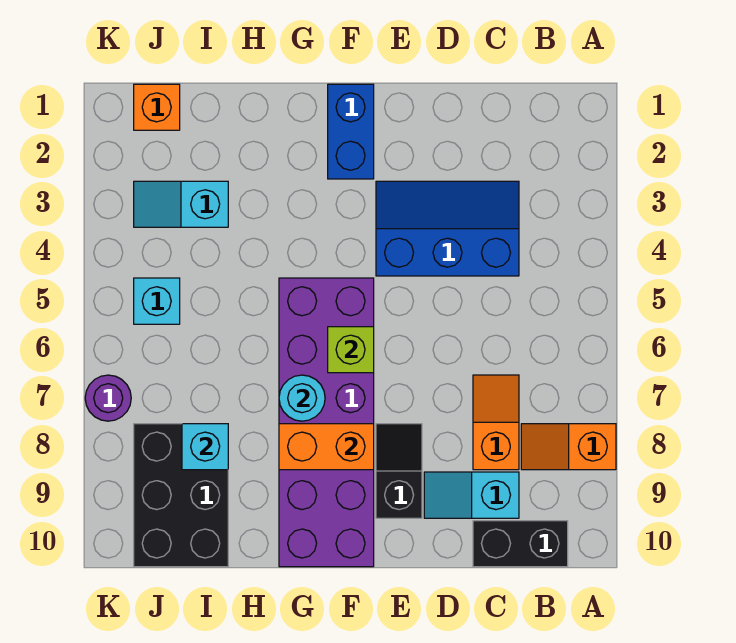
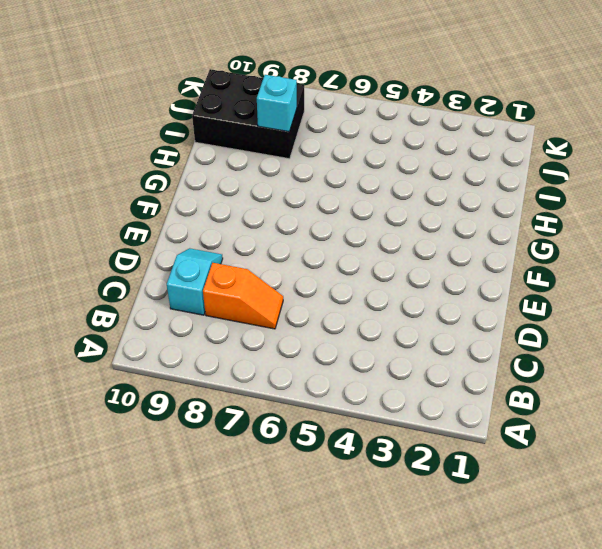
none -> orange 1x2 slope [521,424,616,470]
none -> black 1x2 brick [473,521,568,567]
none -> blue 2x3 slope [376,181,519,276]

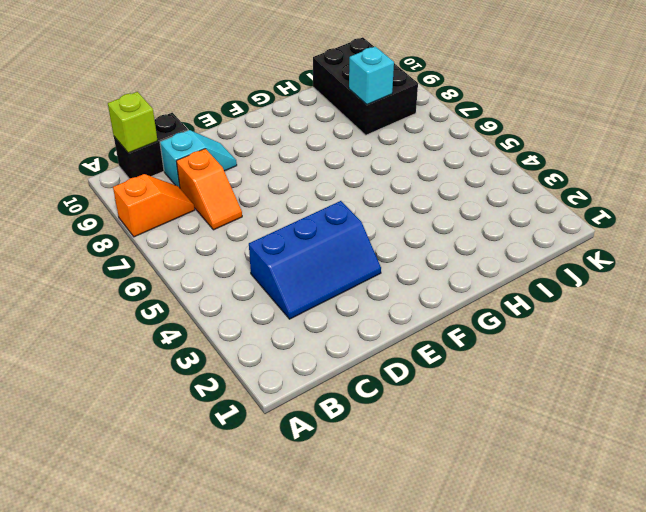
lime 1x1 brick [108,92,158,153] -> lime 1x1 brick moved to [328,327,374,373]
none -> black 1x2 slope [376,424,422,518]
none -> blue 1x2 brick [328,84,374,179]
none -> purple 2x6 brick [279,278,374,567]

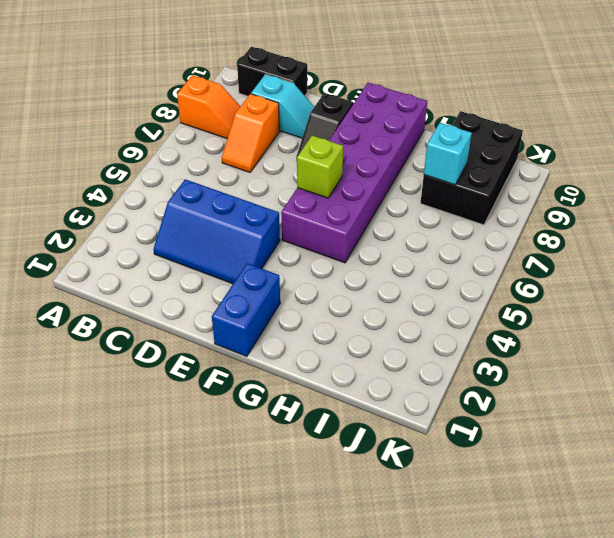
none -> cyan 1x2 slope [134,181,228,227]
none -> orange 1x1 brick [134,84,180,130]
none -> cyan 1x1 brick [134,278,180,324]

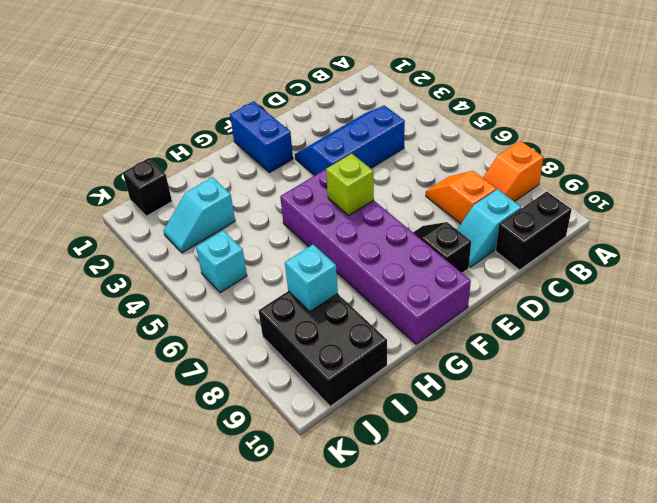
black 1x1 brick [123,158,172,216] -> orange 1x1 brick [134,84,180,130]
none -> purple 1x1 round brick [85,375,131,421]
none -> orange 1x2 brick [279,424,374,470]
none -> cyan 1x1 round brick [279,375,325,421]

